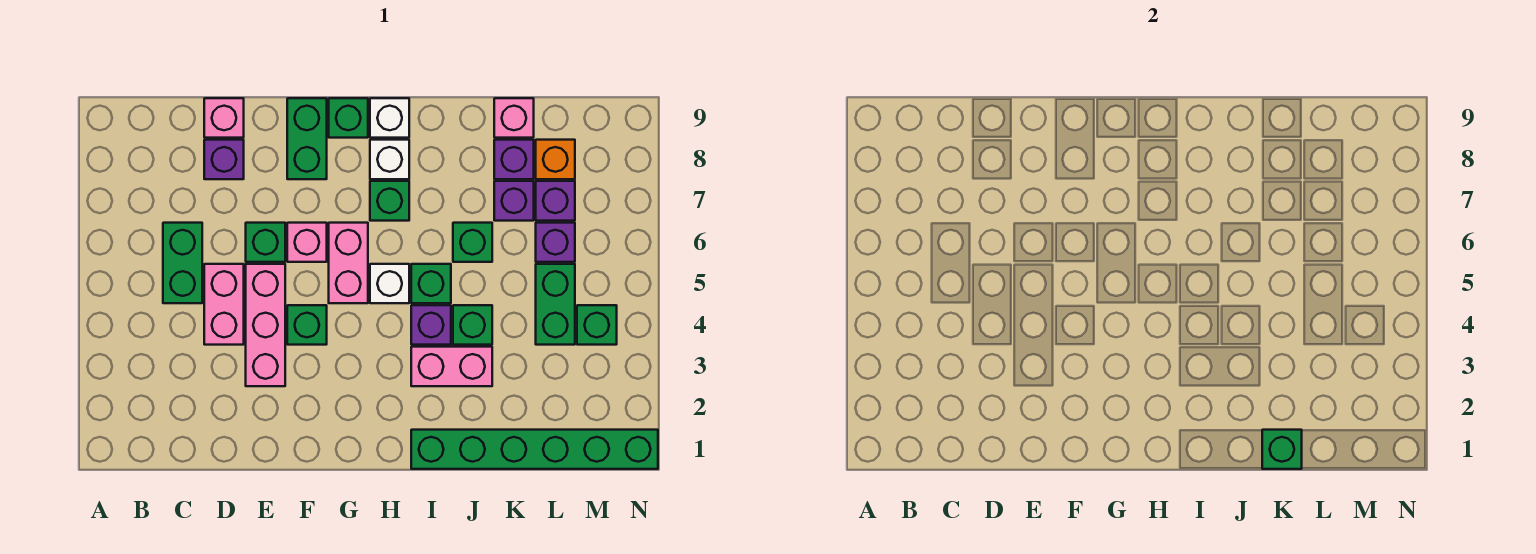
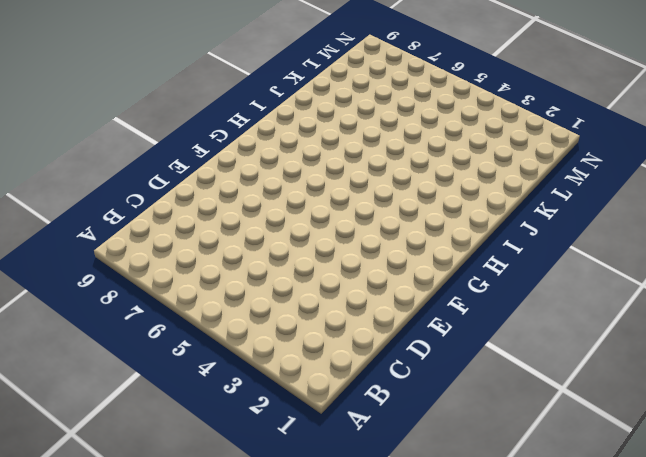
none -> green 1x2 brick [163,223,202,303]
none -> pink 1x2 brick [204,264,244,345]
none -> purple 1x1 brick [204,140,244,179]
none -> pink 1x1 brick [204,98,244,138]

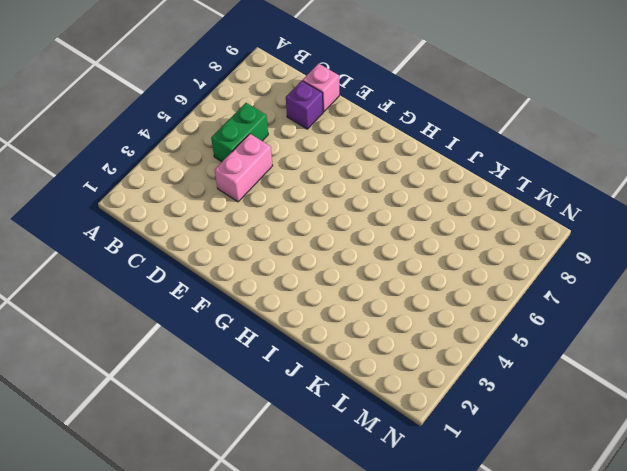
none -> pink 1x3 brick [246,264,285,386]
none -> green 1x1 brick [246,223,285,262]
none -> green 1x1 brick [287,305,327,345]
none -> pink 1x1 brick [287,223,327,262]

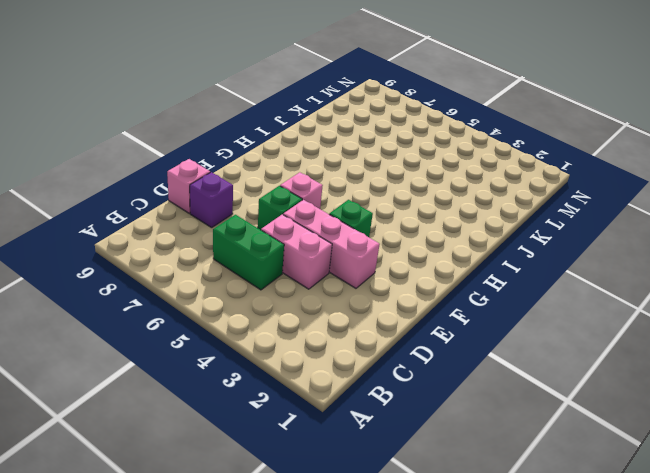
none -> green 1x2 brick [287,98,327,179]
none -> pink 1x2 brick [329,223,368,303]
none -> green 1x1 brick [329,98,368,138]
none -> white 1x1 brick [370,264,409,303]

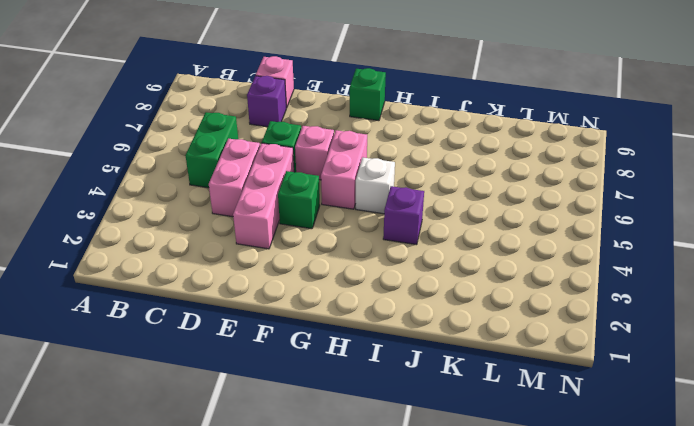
none -> green 1x2 brick [287,98,327,179]
none -> green 1x1 brick [370,181,409,221]
none -> white 1x1 brick [370,140,409,179]
none -> white 1x1 brick [370,98,409,138]

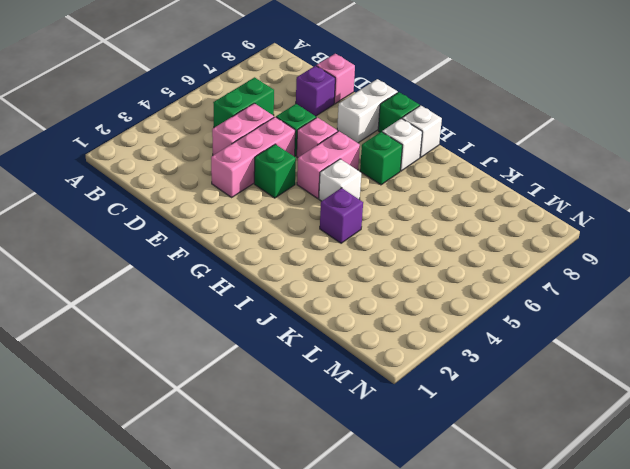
white 1x2 brick [337,79,398,143] -> green 1x2 brick [287,98,327,179]
none -> green 1x6 brick [411,430,658,469]
none -> pink 1x2 brick [411,347,492,386]
none -> green 1x1 brick [411,264,451,303]
none -> green 1x1 brick [453,305,492,345]

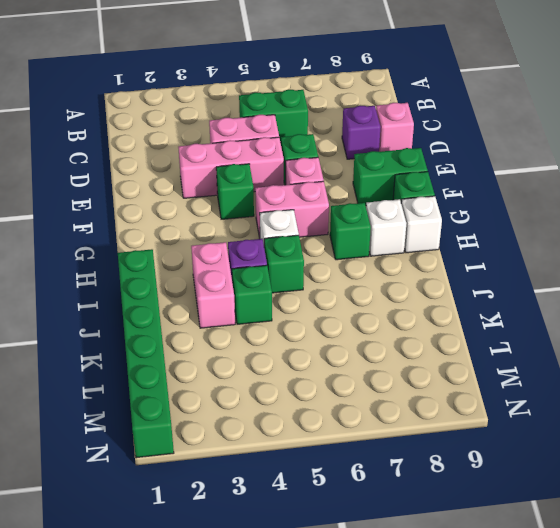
none -> green 1x1 brick [453,223,492,262]
none -> purple 1x1 brick [494,181,534,221]
none -> purple 1x1 brick [494,140,534,179]
none -> pink 1x1 brick [494,98,534,138]

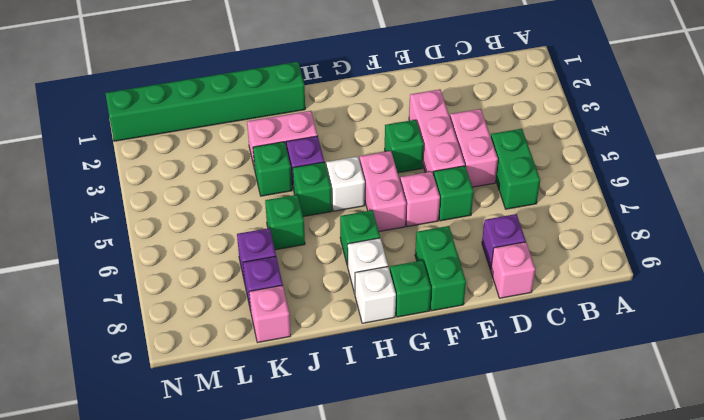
none -> green 1x2 brick [536,264,575,345]
none -> purple 1x1 brick [536,223,575,262]
none -> purple 1x1 brick [536,181,575,221]
none -> orange 1x1 brick [536,140,575,179]

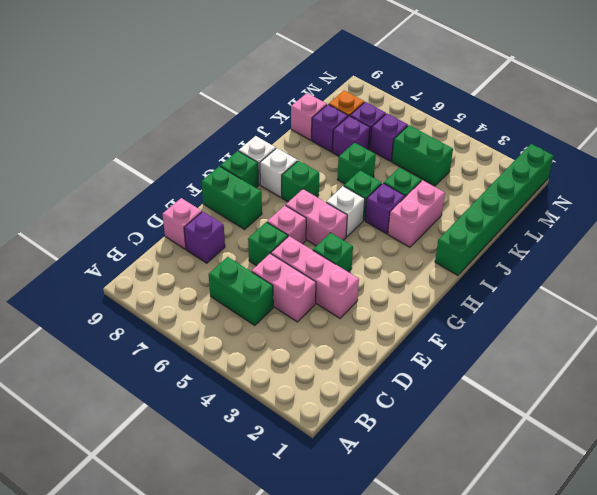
none -> green 1x1 brick [577,305,617,345]
none -> green 1x1 brick [1262,430,1302,469]

